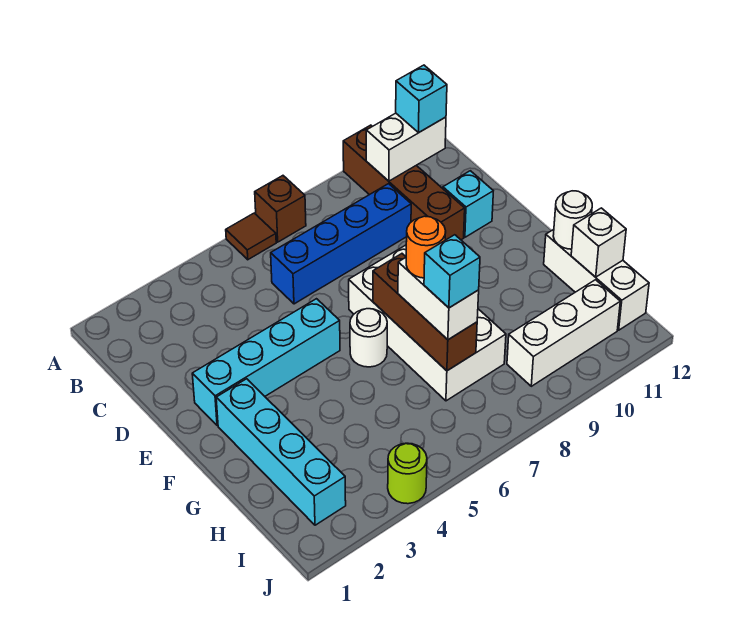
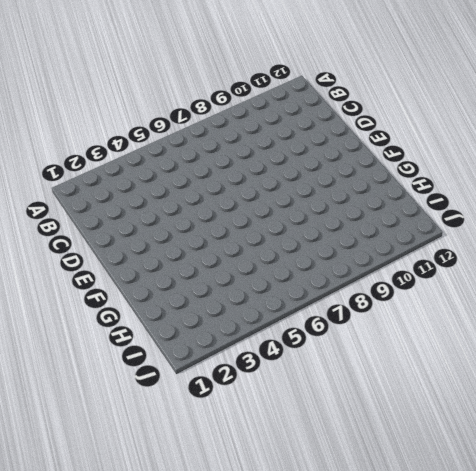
none -> brown 1x1 tile [226,213,276,260]
none -> brown 1x1 brick [255,176,306,242]
none -> brown 1x4 brick [343,125,465,240]

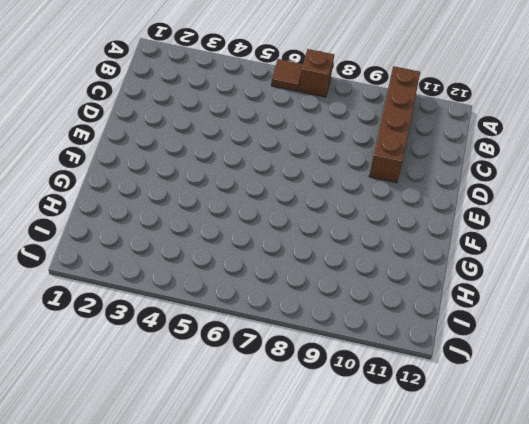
none -> blue 1x4 brick [271,184,411,304]
none -> cyan 1x1 brick [443,171,493,237]
none -> cyan 1x4 brick [192,299,340,426]

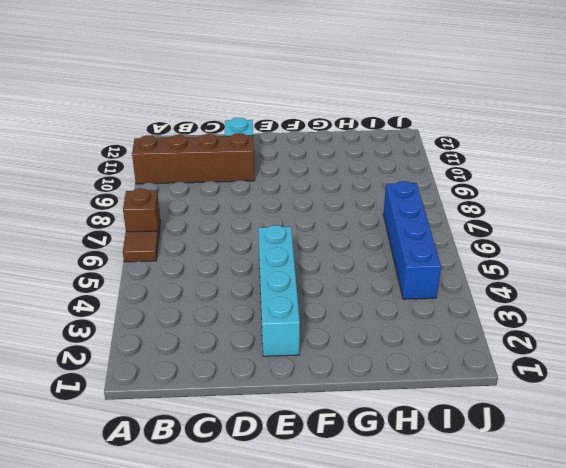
blue 1x4 brick [383,181,441,299] -> blue 1x4 brick moved to [271,184,411,304]
none -> white 2x4 brick [349,245,506,401]
none -> cyan 1x4 brick [216,379,346,525]
none -> white 1x1 round brick [350,309,387,367]

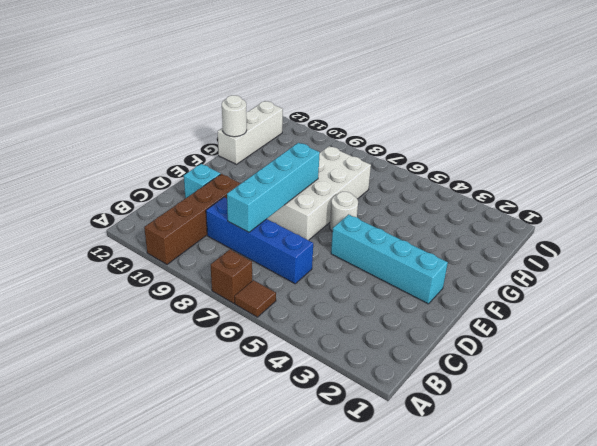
cyan 1x4 brick [227,143,320,232] -> cyan 1x4 brick moved to [216,379,346,525]
none -> white 1x3 brick [507,280,620,386]
none -> lime 1x1 round brick [388,443,427,504]
none -> white 1x2 brick [366,113,446,181]

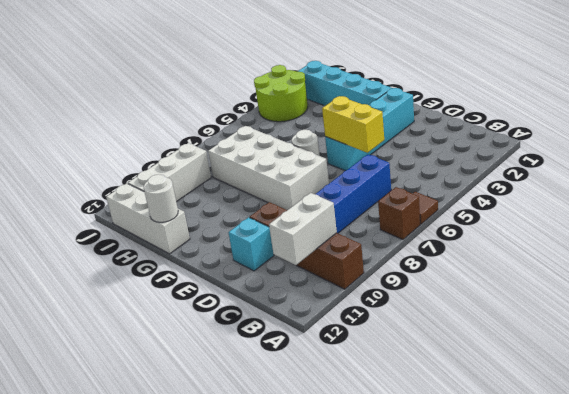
yellow 1x2 brick [322,96,384,153] -> none
lime 2x2 round brick [254,65,308,122] -> lime 1x1 round brick [388,443,427,504]
none -> brown 1x3 brick [373,254,477,371]
none -> white 1x1 brick [571,208,626,277]
none -> cyan 1x1 brick [396,65,447,133]

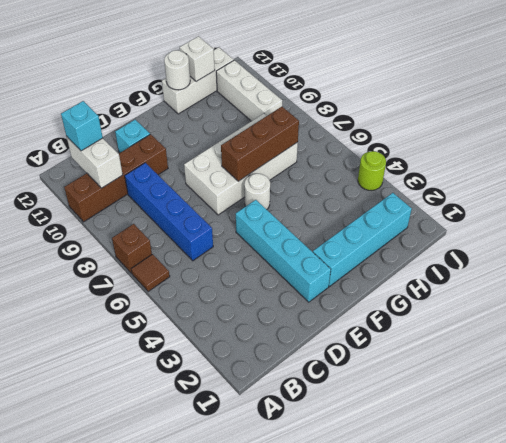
none -> white 1x2 brick [398,258,479,340]
none -> orange 1x1 round brick [406,216,446,278]
none -> cyan 1x1 brick [424,235,480,308]

